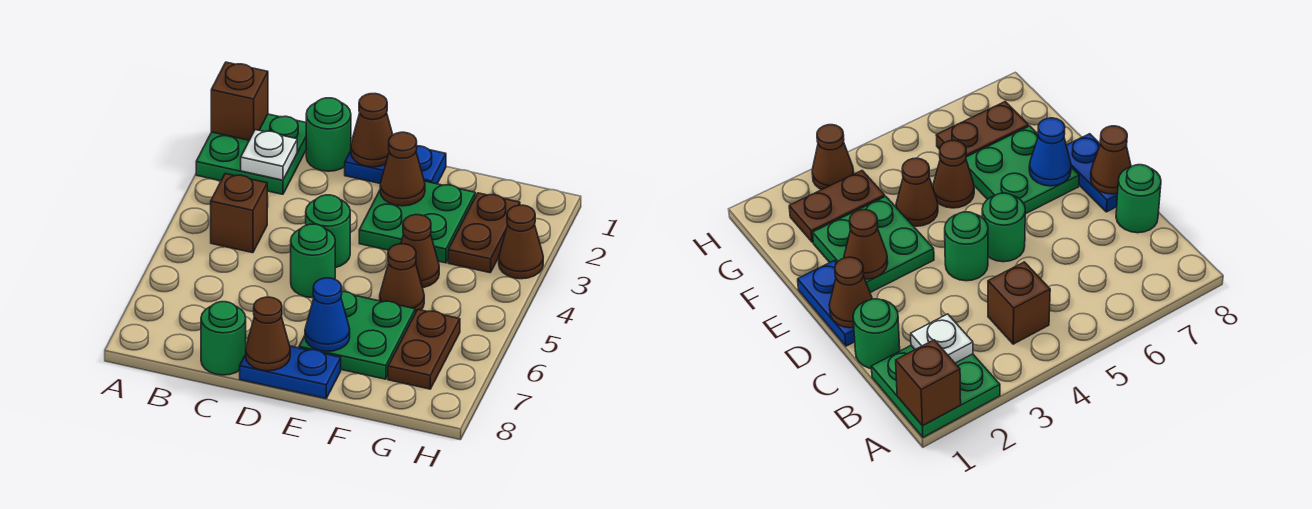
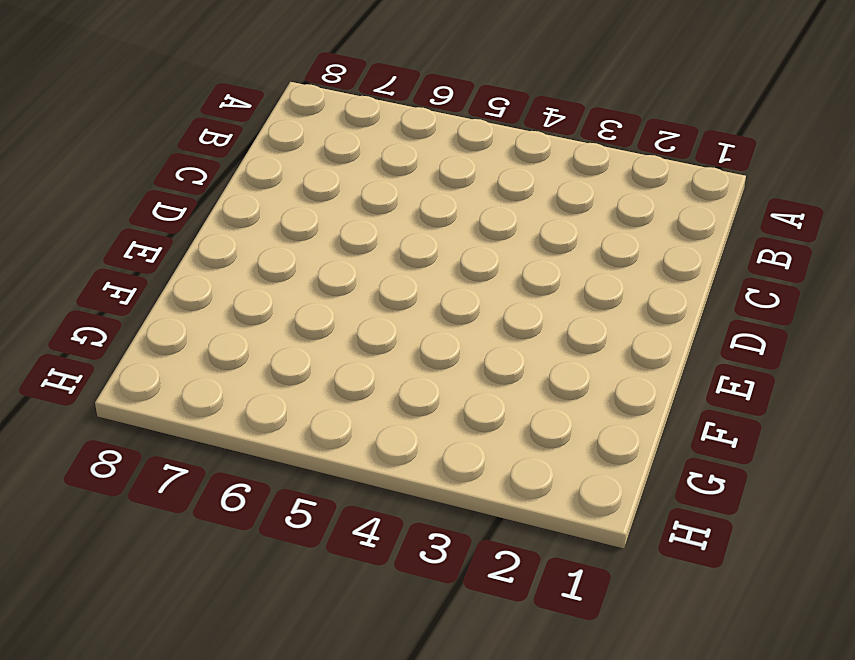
none -> green 2x2 plate [196,114,306,194]
none -> brown 1x1 brick [211,174,267,253]
none -> green 1x1 round brick [306,98,351,171]

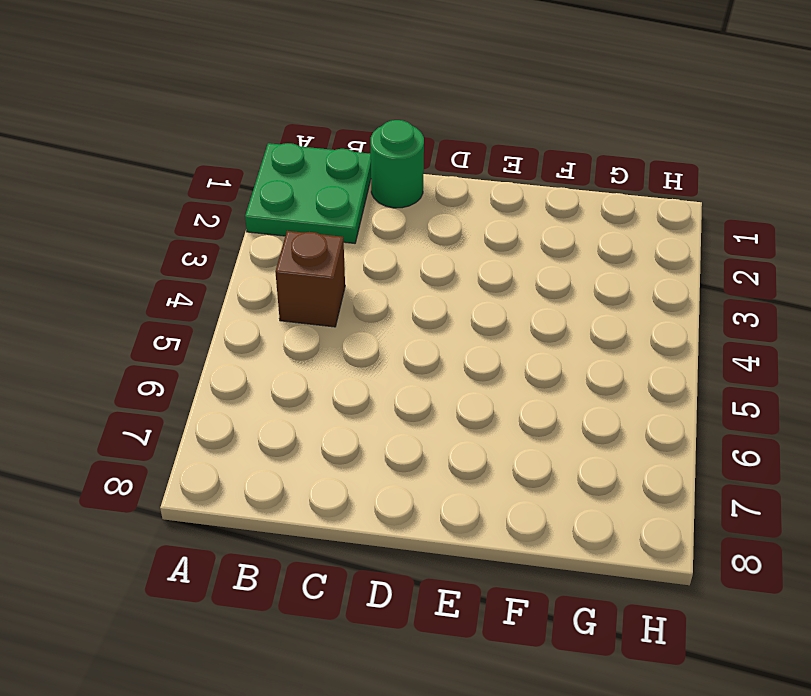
none -> green 1x1 round brick [201,302,246,375]
none -> blue 1x2 plate [345,146,446,184]
none -> green 1x1 round brick [306,195,350,268]

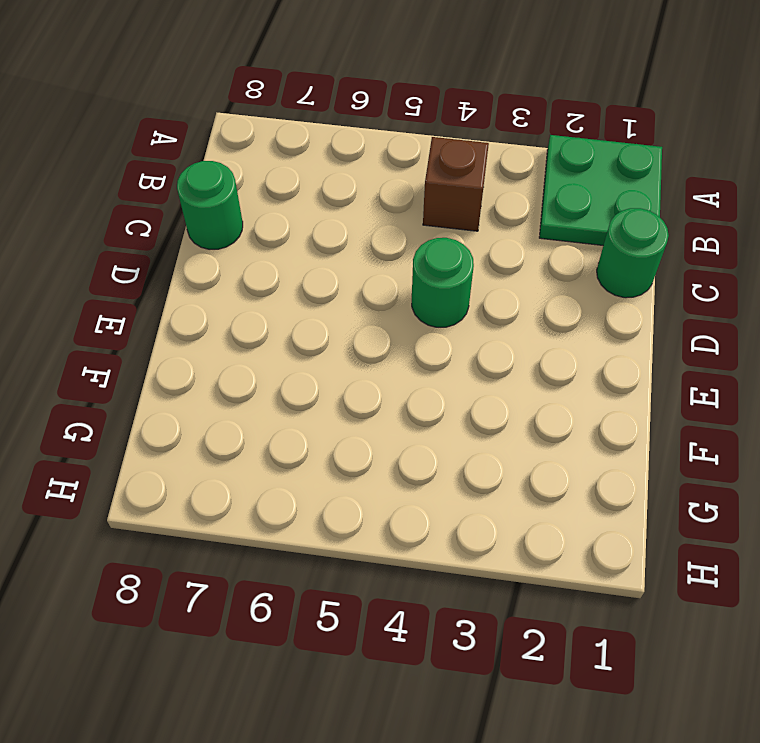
none -> blue 1x2 plate [345,146,446,184]
none -> green 1x1 round brick [291,224,335,298]
none -> blue 1x2 plate [240,346,341,399]

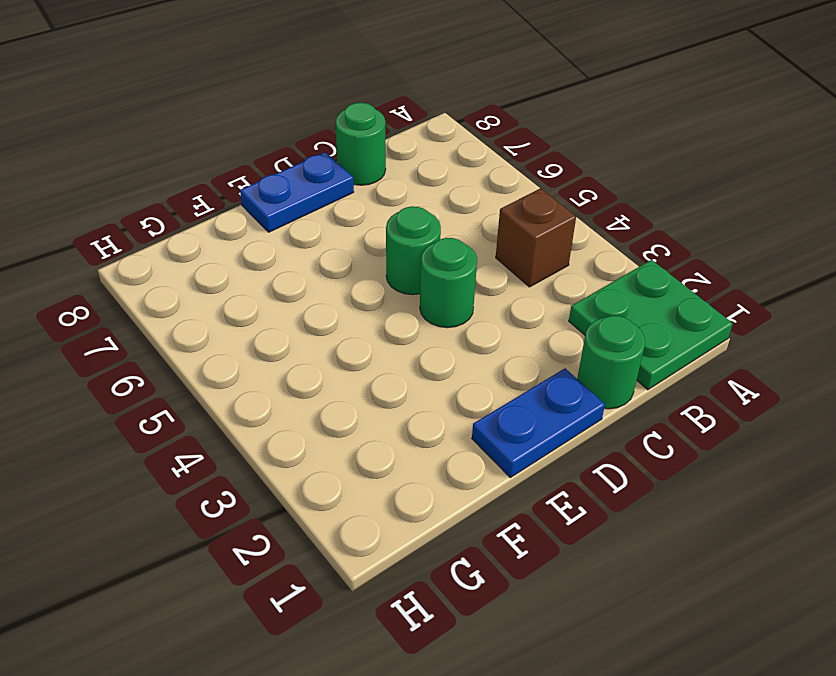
none -> green 2x2 plate [359,181,475,263]
none -> green 2x2 plate [299,292,415,379]
none -> brown 1x1 cone [401,215,439,288]

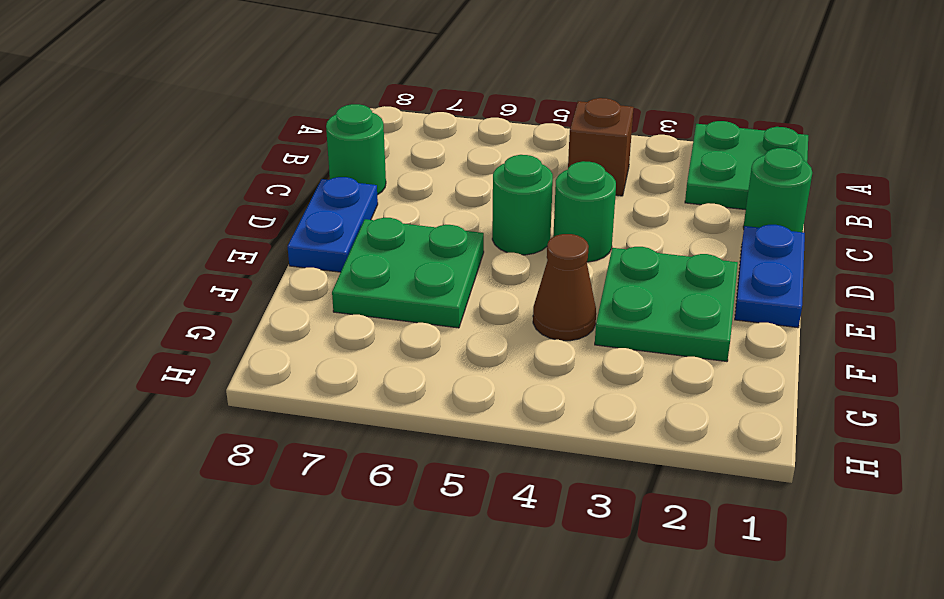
none -> brown 1x1 cone [380,244,424,313]
none -> brown 1x2 plate [448,193,520,273]
none -> brown 1x2 plate [388,310,460,389]

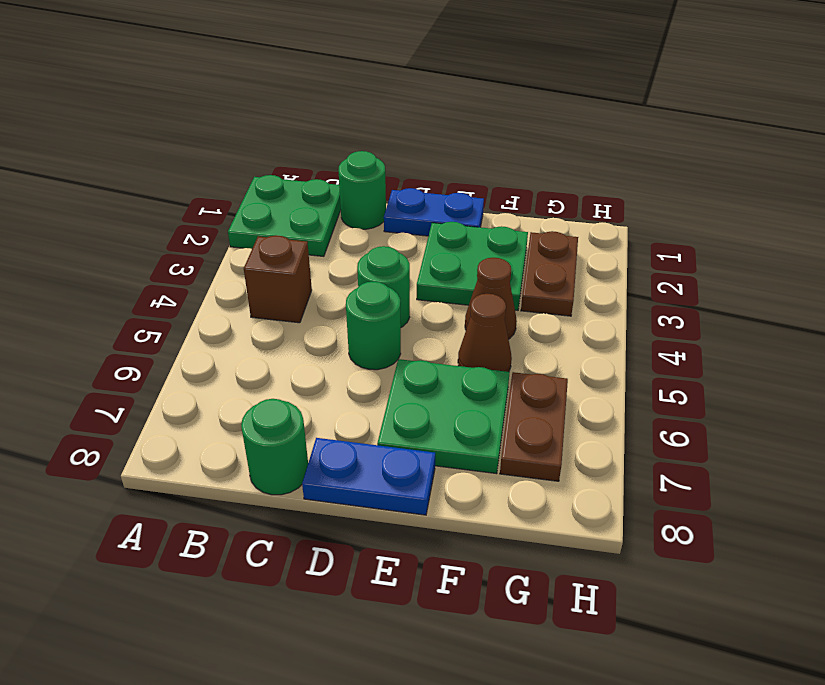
none -> brown 1x1 cone [499,205,543,279]
none -> brown 1x1 brick [211,62,268,140]
none -> white 1x1 plate [241,130,297,180]

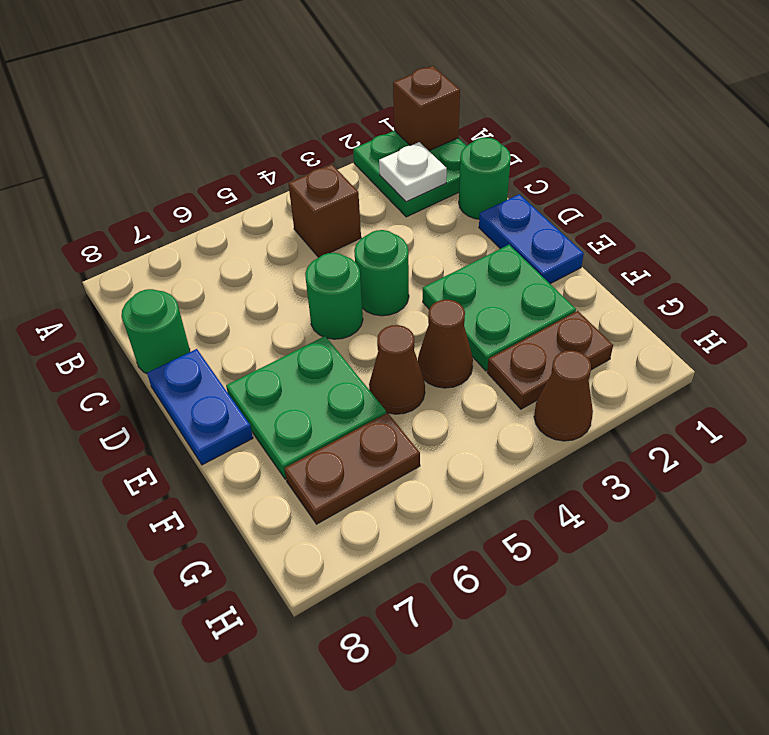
none -> brown 1x1 cone [351,94,393,167]
none -> brown 1x1 cone [246,297,290,371]
none -> brown 1x1 cone [380,132,425,206]

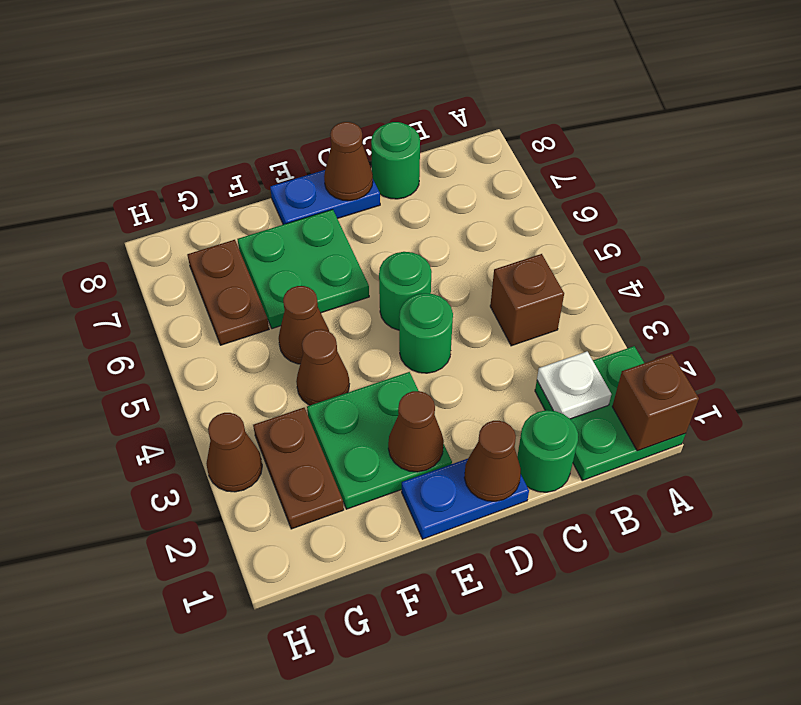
none -> blue 1x1 cone [305,278,350,351]

